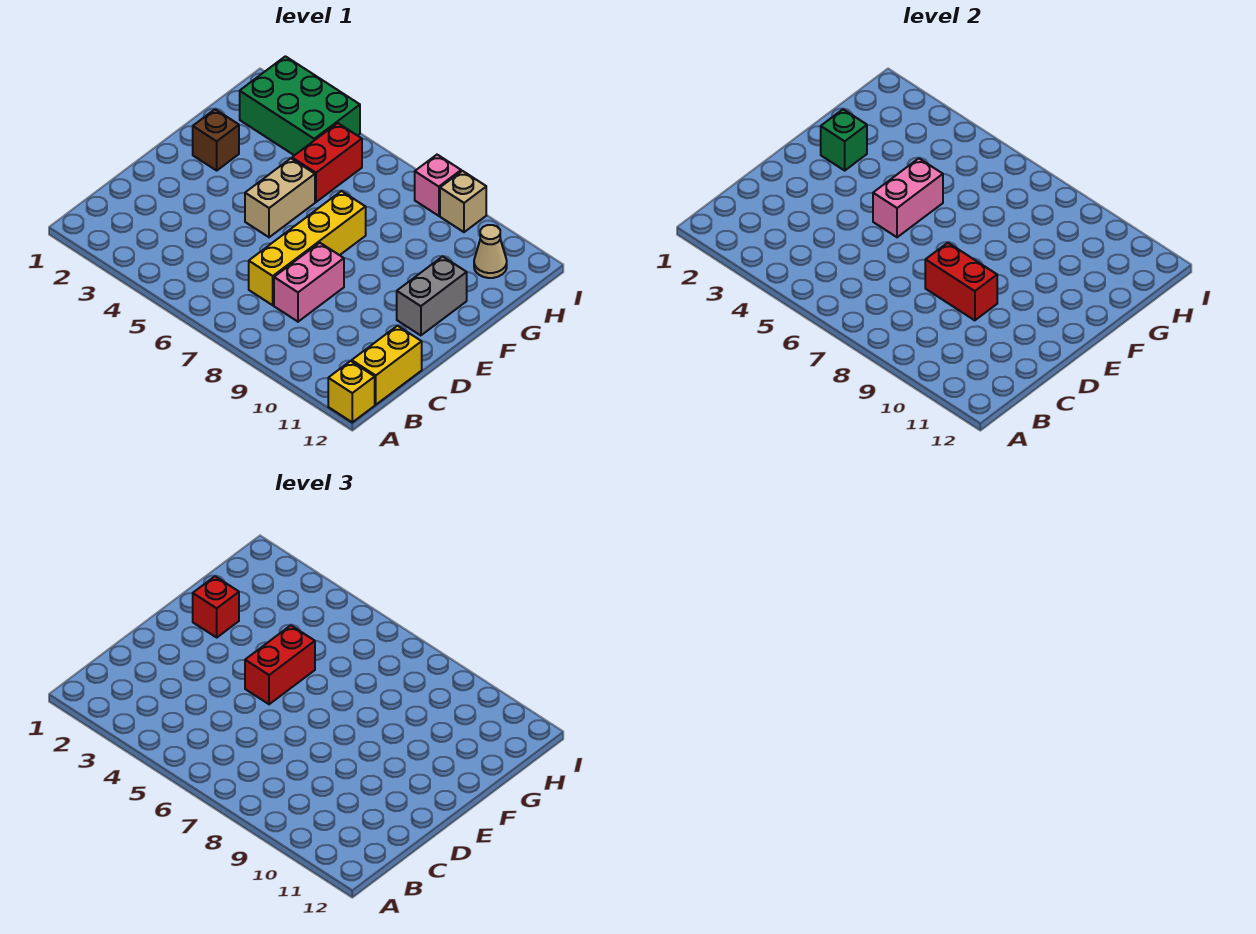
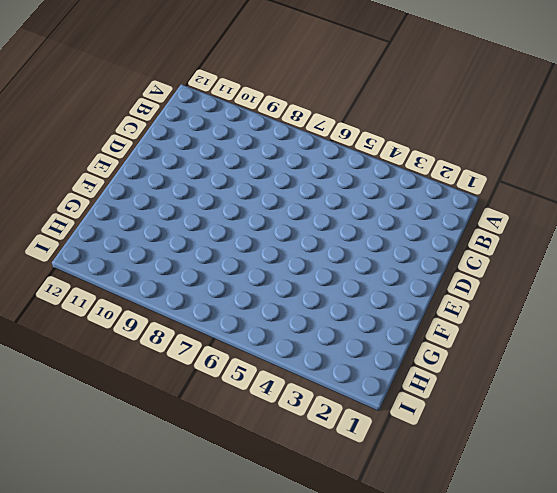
none -> yellow 1x1 brick [328,361,375,422]
none -> yellow 1x2 brick [352,326,422,405]
none -> yellow 1x4 brick [249,191,366,305]

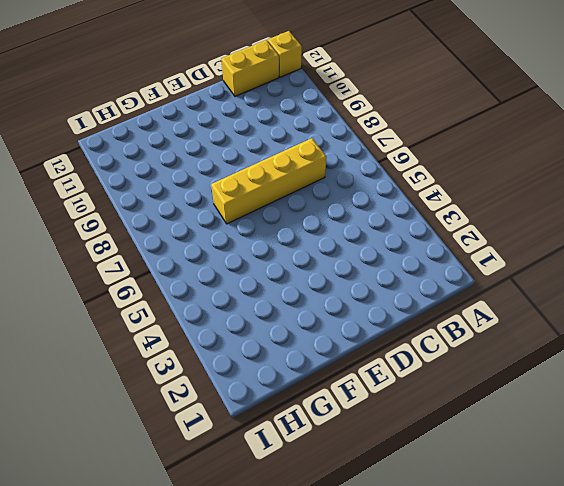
none -> pink 1x2 brick [274,243,344,322]
none -> tan 1x2 brick [245,158,315,237]
none -> grey 1x2 brick [397,257,467,335]

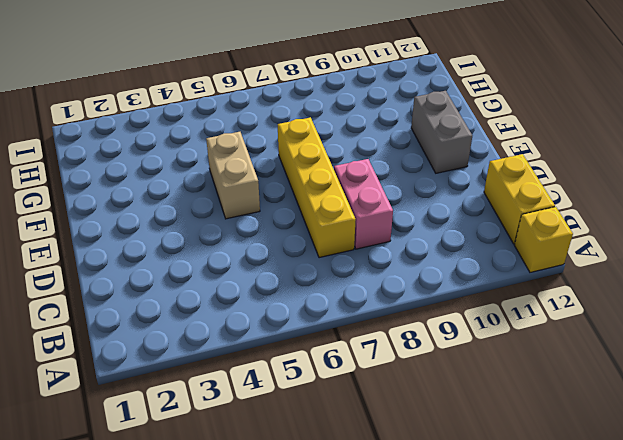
none -> brown 1x1 brick [193,109,239,170]
none -> red 1x2 brick [292,123,362,202]
none -> green 2x3 brick [240,56,360,155]

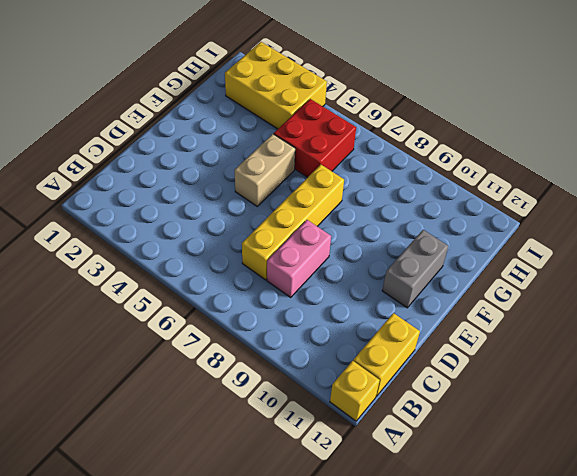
red 2x2 brick [274,99,356,177] -> red 1x2 brick [292,123,362,202]
yellow 2x3 brick [225,42,327,129] -> green 2x3 brick [240,56,360,155]
none -> brown 1x1 brick [193,109,239,170]
none -> tan 1x1 cone [474,225,507,278]
none -> pink 1x1 brick [415,155,461,216]

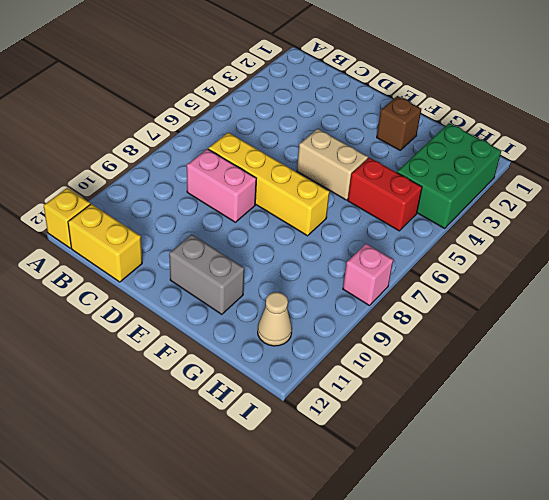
none -> tan 1x1 brick [440,171,486,232]
none -> red 1x2 brick [925,243,997,320]
none -> pink 1x2 brick [873,158,943,237]

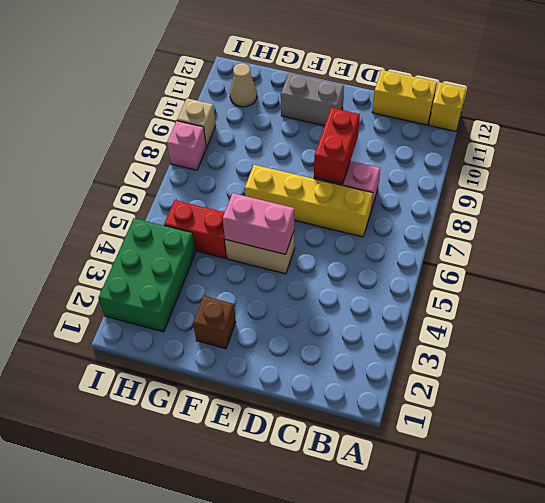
none -> green 1x1 brick [821,109,867,170]
none -> red 1x2 brick [245,625,315,704]
none -> red 1x1 brick [193,576,239,637]

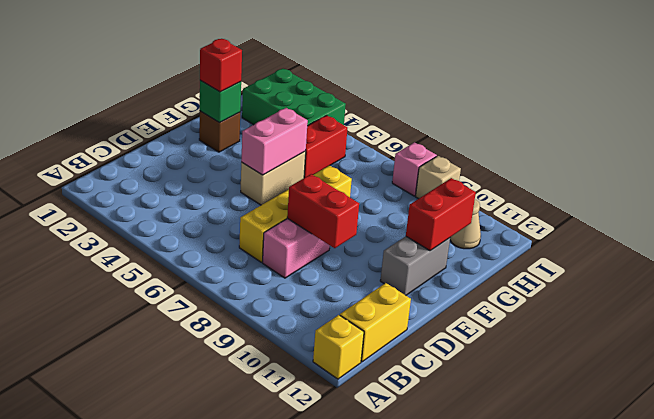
red 1x2 brick [406,178,476,251] -> red 1x2 brick moved to [245,625,315,704]

